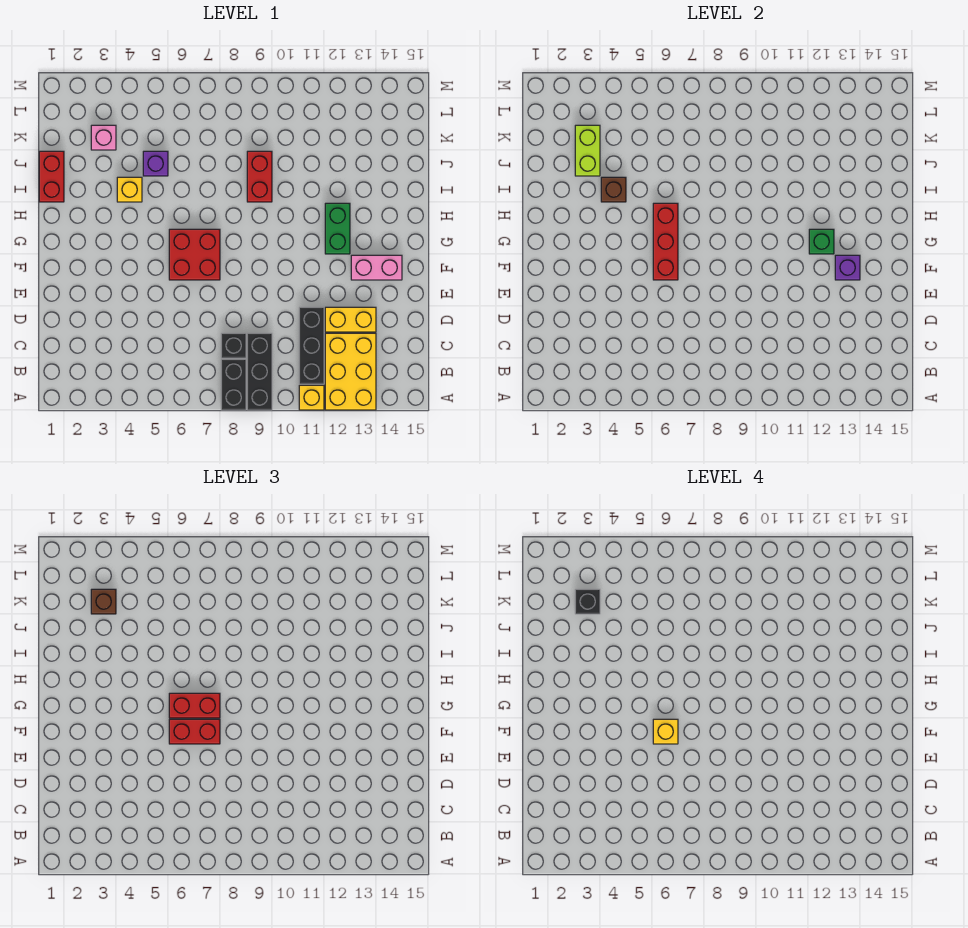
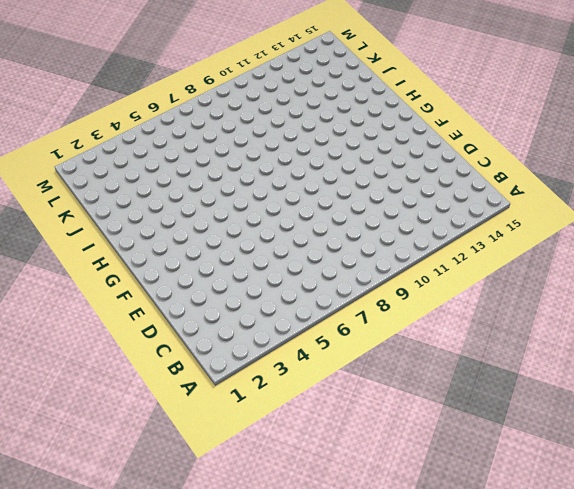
none -> black 1x2 brick [221,359,246,410]
none -> black 1x3 brick [247,333,272,410]
none -> yellow 1x1 brick [299,385,324,410]

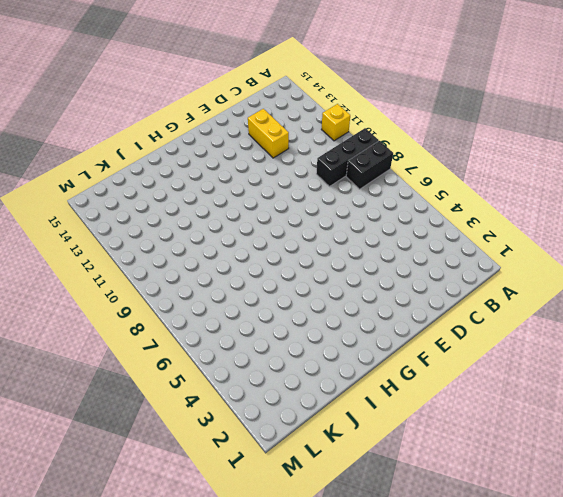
none -> yellow 2x3 brick [325,333,376,410]
none -> black 1x3 brick [299,307,324,384]
none -> black 1x1 brick [221,333,246,358]

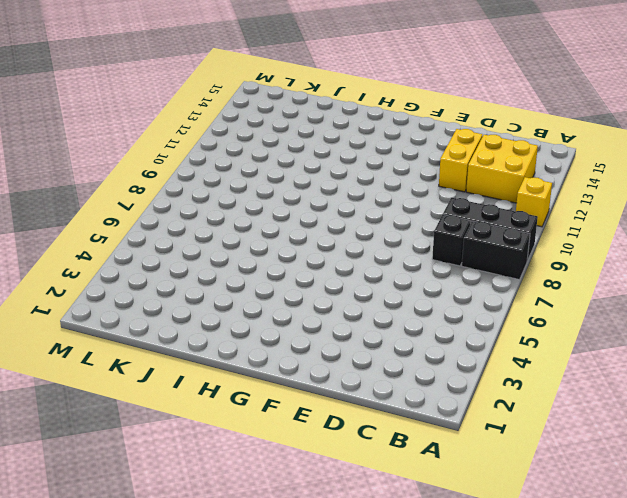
yellow 2x2 brick [466,135,538,203] -> yellow 2x3 brick [325,333,376,410]
none -> black 1x3 brick [299,307,324,384]
none -> red 2x2 brick [169,229,220,280]
none -> pink 1x2 brick [351,255,402,280]

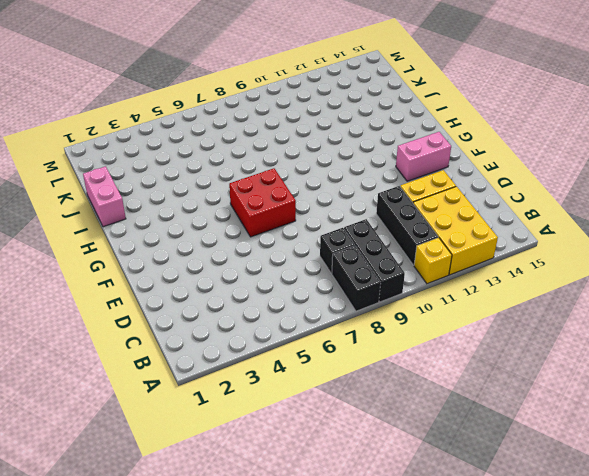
pink 1x2 brick [83,166,126,227] -> red 1x2 brick [39,151,64,202]
none -> green 1x2 brick [325,203,350,254]
none -> yellow 1x1 brick [117,177,142,202]
none -> red 1x2 brick [247,151,272,202]

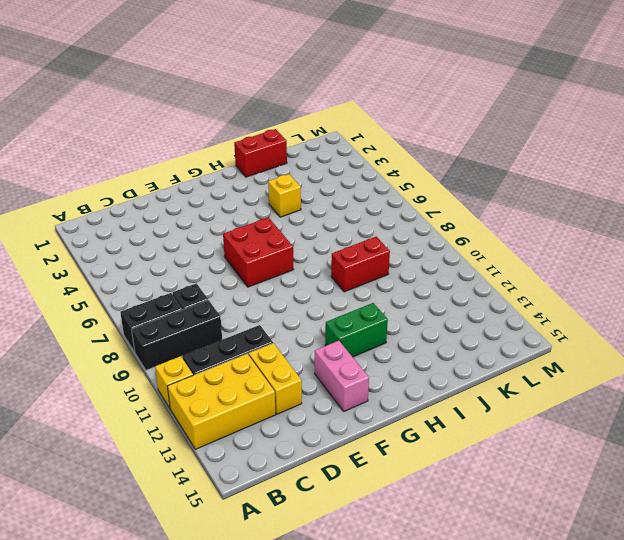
none -> purple 1x1 brick [143,151,168,176]
none -> pink 1x1 brick [91,125,116,150]
none -> red 1x3 brick [653,203,678,280]

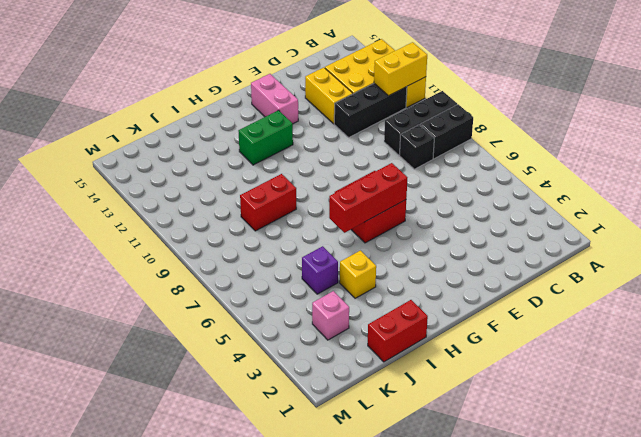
yellow 1x2 brick [374,42,427,96] -> none
none -> purple 1x1 brick [835,255,860,280]
none -> green 1x1 brick [809,229,834,254]
none -> brown 1x1 brick [601,177,626,202]

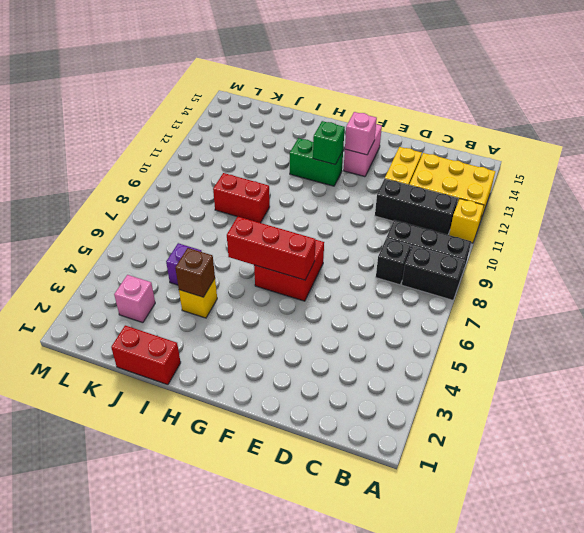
pink 1x1 brick [345,112,377,155] -> purple 1x1 brick [835,255,860,280]
none -> lime 1x2 brick [575,125,600,176]
none -> red 1x2 brick [169,719,220,744]
none -> red 1x2 brick [169,693,220,718]

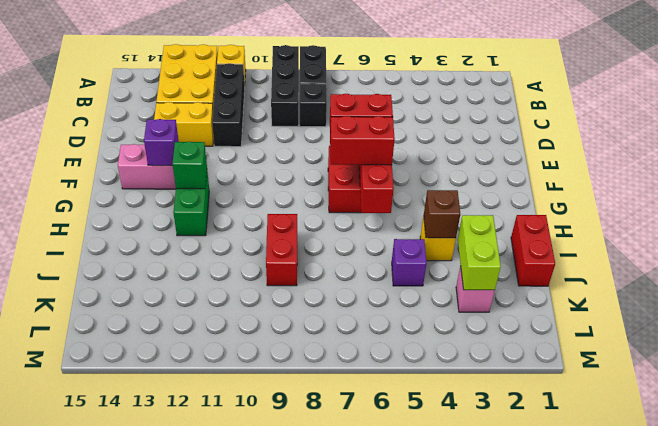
none -> brown 1x1 brick [91,589,116,614]
none -> yellow 1x1 brick [653,719,678,744]
none -> black 1x1 brick [575,589,600,614]

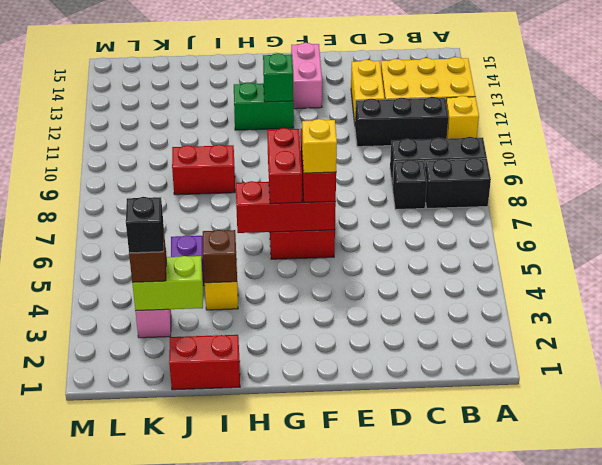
none -> purple 1x1 brick [835,255,860,280]

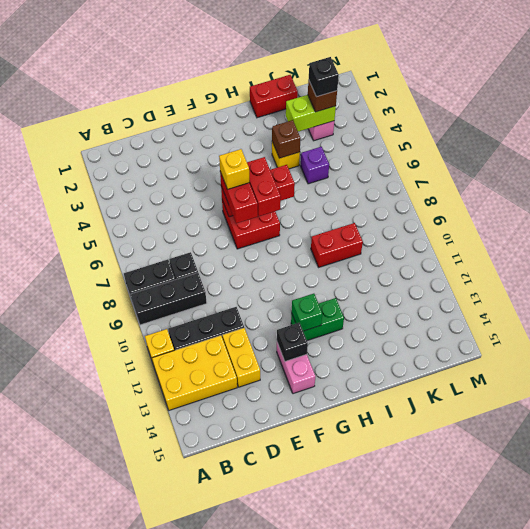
black 1x1 brick [277,323,308,361] -> purple 1x1 brick [835,255,860,280]

